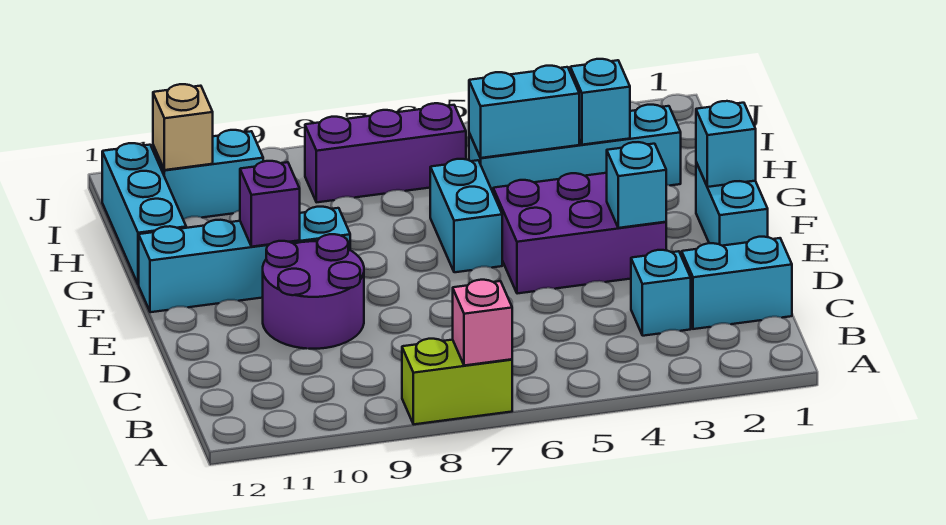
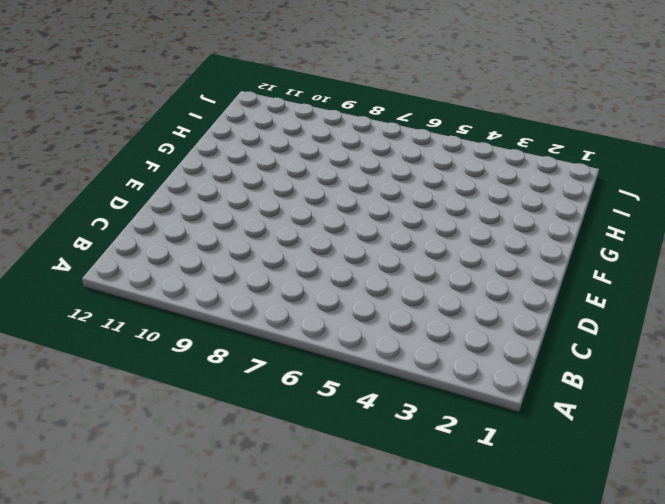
none -> lime 1x2 brick [402,339,512,424]
none -> cyan 1x2 brick [682,237,792,329]
none -> cyan 1x1 brick [631,250,691,336]

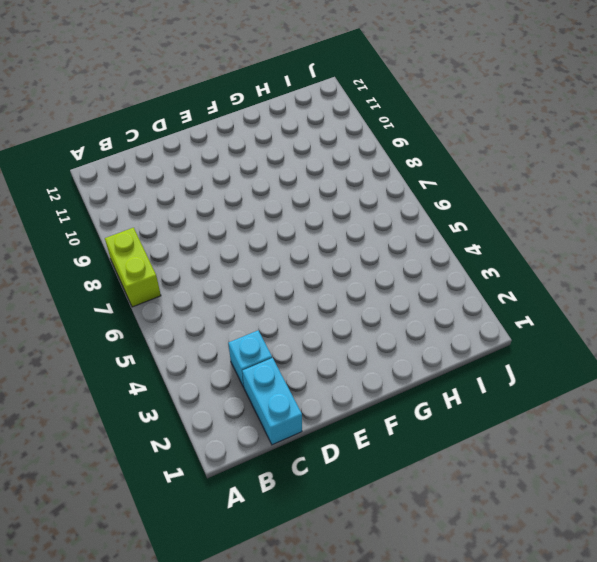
none -> purple 2x2 round brick [263,234,364,349]
none -> cyan 1x2 brick [696,162,768,246]
none -> purple 2x3 brick [493,173,666,294]

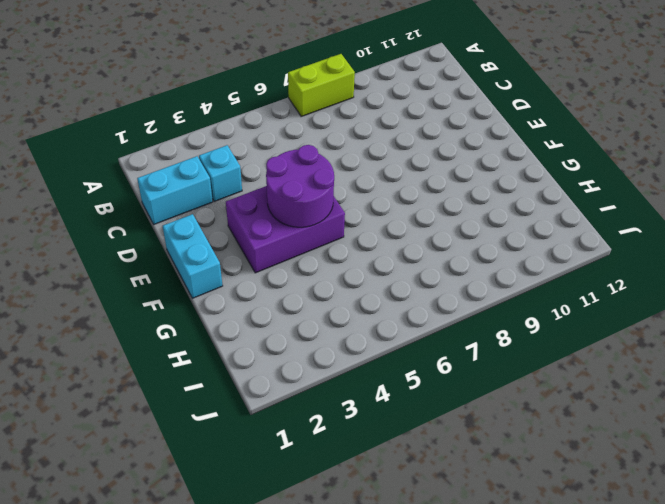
purple 2x2 round brick [266,145,334,227] -> purple 2x2 round brick moved to [263,234,364,349]
none -> cyan 1x2 brick [430,159,502,272]
none -> cyan 1x4 brick [139,207,350,312]
none -> cyan 1x3 brick [102,143,186,285]

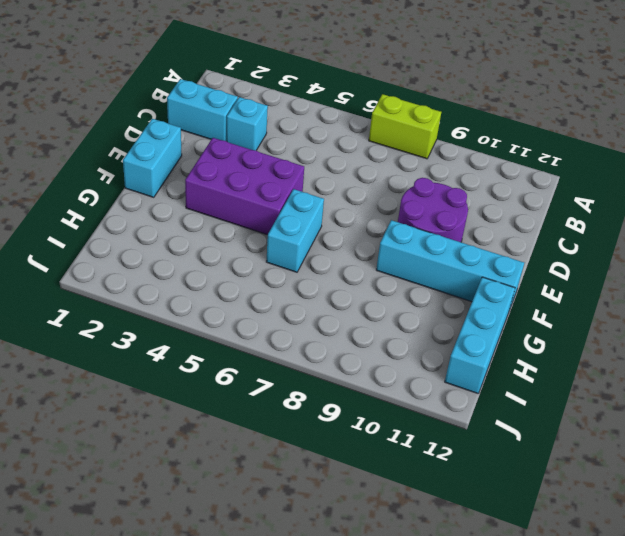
none -> cyan 1x4 brick [469,105,681,192]
none -> purple 1x3 brick [305,103,466,202]
none -> cyan 1x2 brick [153,130,263,219]

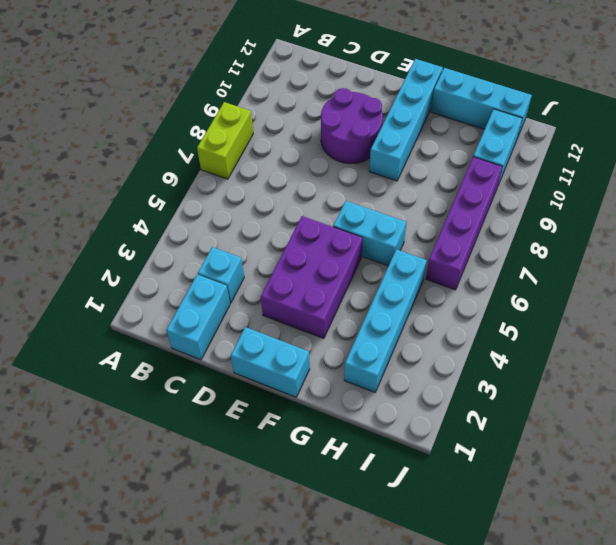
purple 1x4 brick [426,157,503,290] -> purple 1x3 brick [305,103,466,202]
none -> pink 1x1 brick [453,280,512,366]
none -> cyan 1x1 brick [607,142,666,228]
none -> cyan 1x1 brick [696,101,756,187]

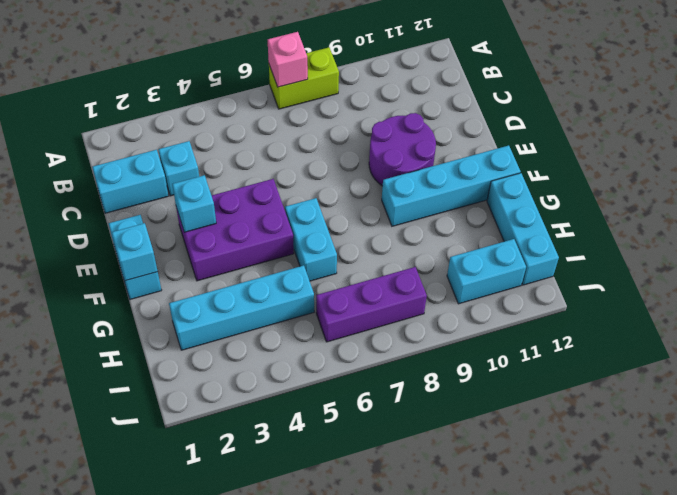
none -> purple 1x1 brick [240,161,300,247]
none -> cyan 1x1 brick [570,59,630,145]
none -> cyan 1x2 brick [469,66,579,158]

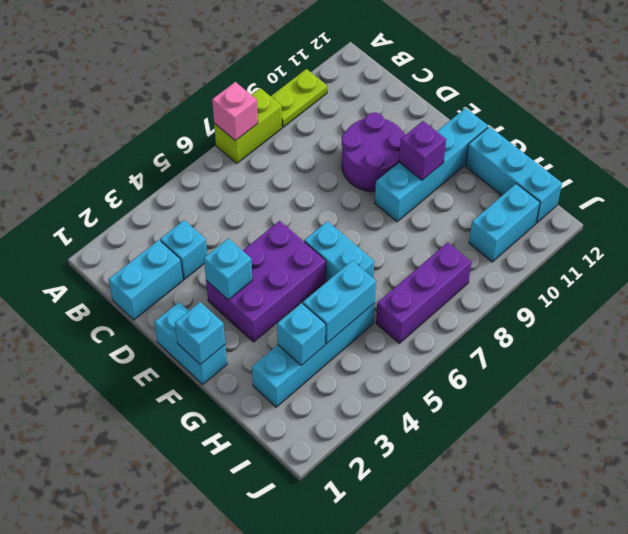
lime 1x2 plate [271,69,327,127] -> none
none -> tan 1x1 brick [153,84,213,170]

